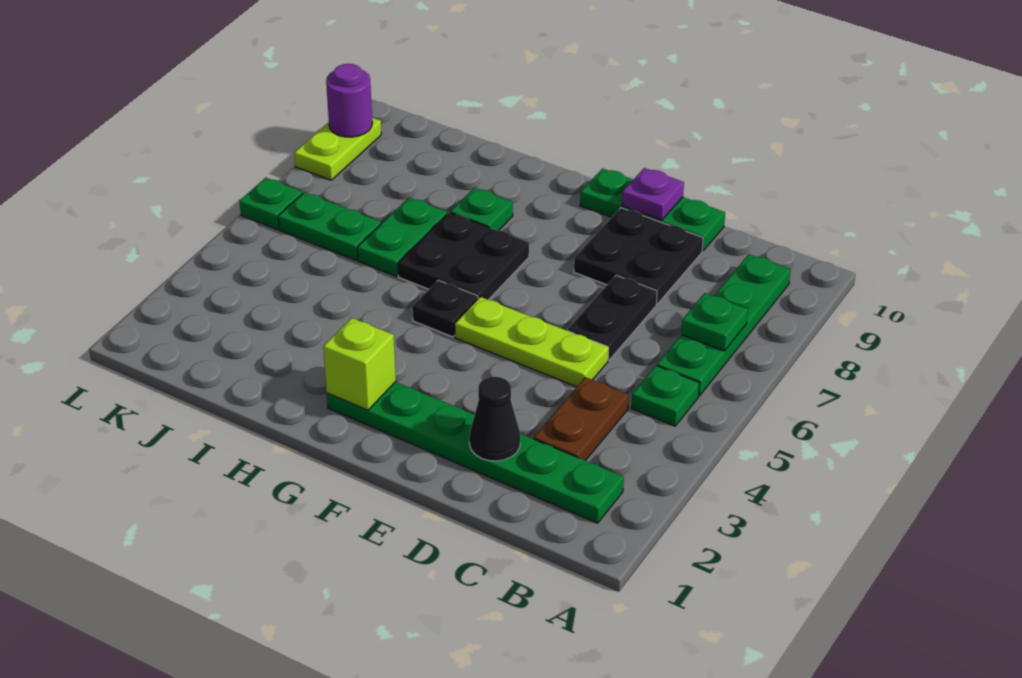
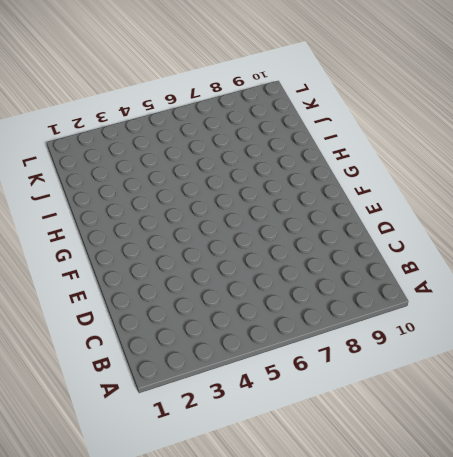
none -> green 1x6 plate [327,382,624,523]
none -> green 1x1 plate [631,366,699,426]
none -> green 1x4 plate [657,254,791,396]

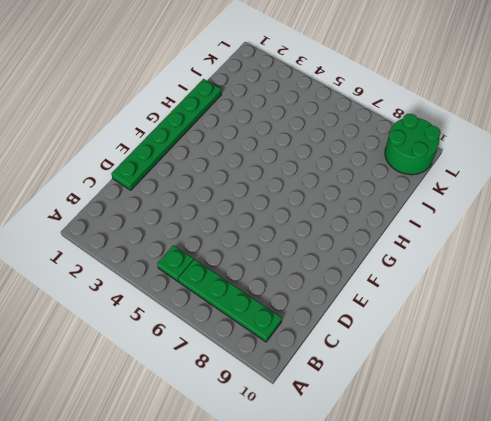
green 1x6 plate [111,79,221,190] -> green 1x6 plate moved to [327,382,624,523]
green 2x2 round brick [385,114,441,175] -> lime 1x2 plate [294,118,381,180]
none -> brown 1x2 plate [534,377,629,461]
none -> lime 1x3 plate [455,297,609,387]
none -> black 1x2 plate [568,275,657,360]

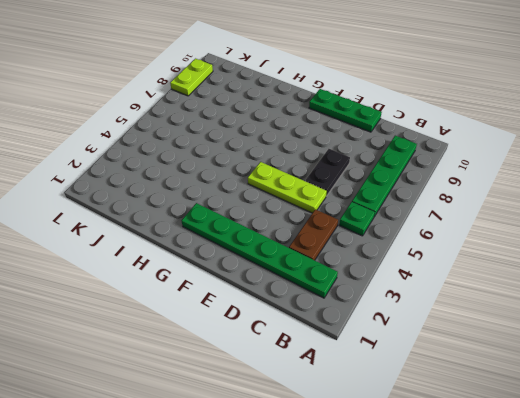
none -> black 2x2 plate [574,208,703,304]
none -> black 1x1 plate [412,280,478,337]
none -> black 2x2 plate [398,212,529,300]

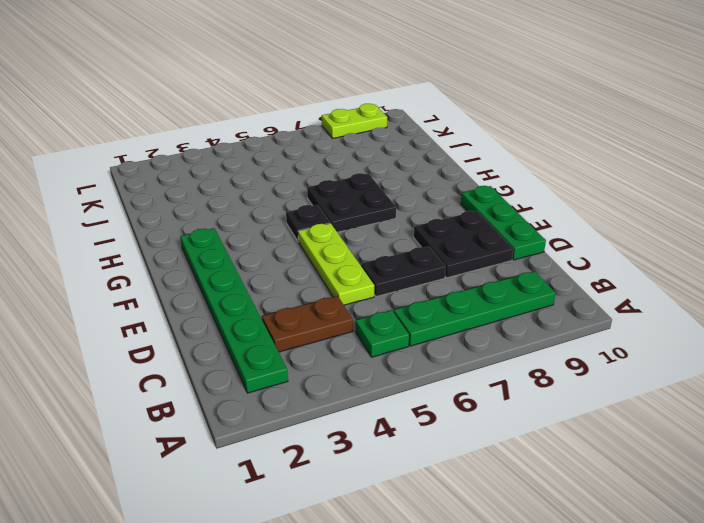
none -> green 1x1 plate [450,188,513,230]
none -> green 1x2 plate [357,197,447,276]
none -> green 1x2 plate [278,192,381,260]

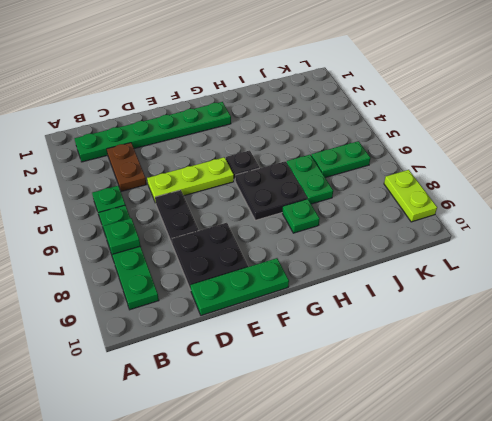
none -> green 1x1 plate [239,178,303,229]
none -> black 1x1 cone [469,377,520,461]
none -> purple 1x1 plate [622,168,684,220]

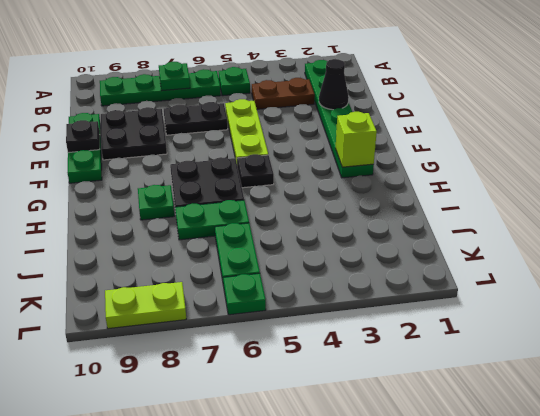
black 1x1 plate [66,120,100,153] -> purple 1x1 plate [622,168,684,220]
none -> purple 1x1 round brick [326,64,372,137]

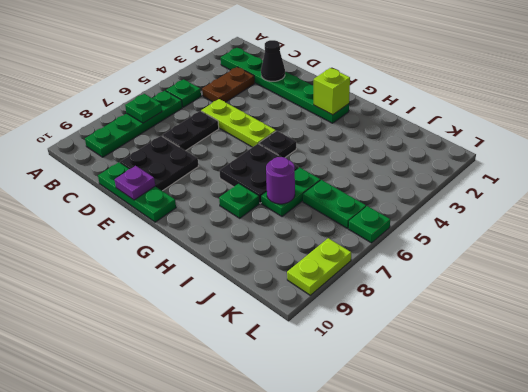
purple 1x1 round brick [266,157,295,204] -> purple 1x1 round brick moved to [326,64,372,137]

